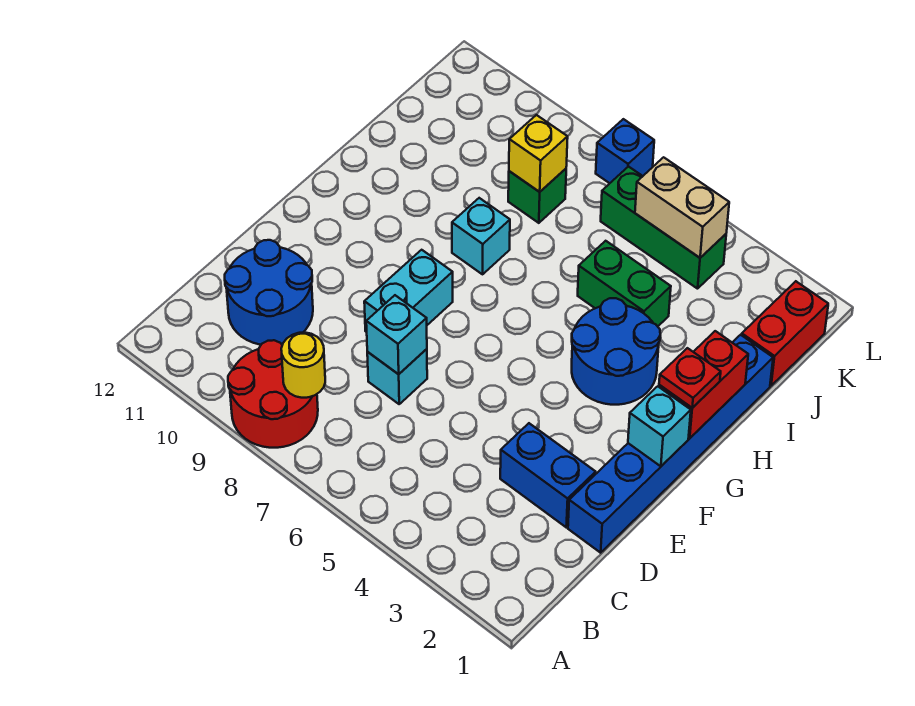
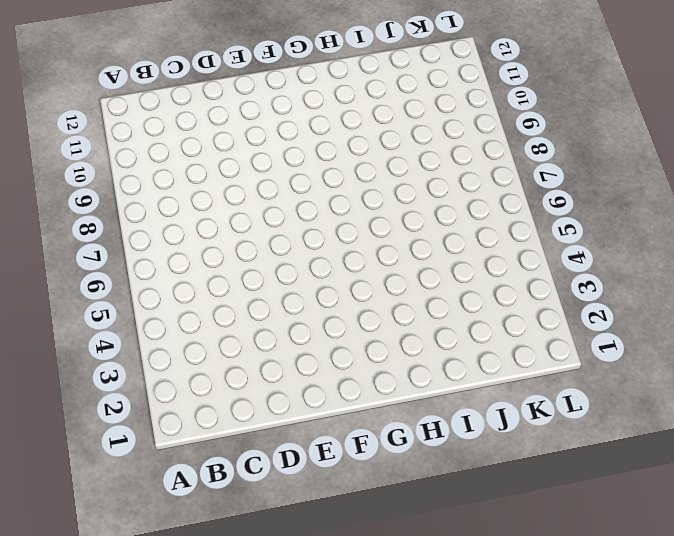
none -> red 2x2 round brick [228,340,318,448]
none -> blue 2x2 round brick [225,240,313,345]
none -> blue 1x6 brick [568,335,773,553]

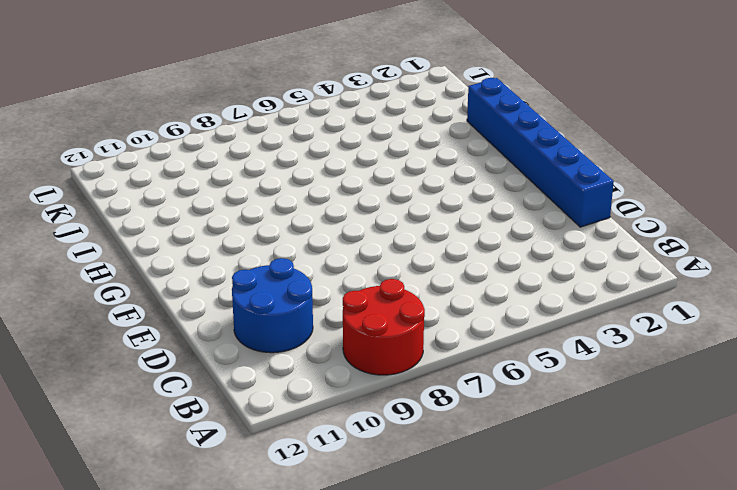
none -> blue 1x2 brick [500,423,596,527]
none -> cyan 1x1 brick [367,349,427,404]
none -> cyan 1x2 brick [364,250,453,332]

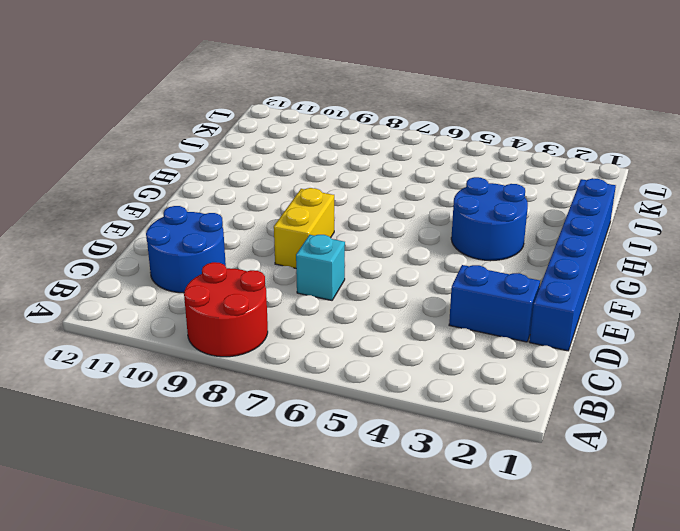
yellow 1x2 brick [274,188,334,268] -> cyan 1x2 brick [364,250,453,332]
none -> cyan 1x1 brick [452,198,510,274]
none -> green 1x2 brick [578,241,671,326]
none -> red 1x2 brick [742,281,828,386]

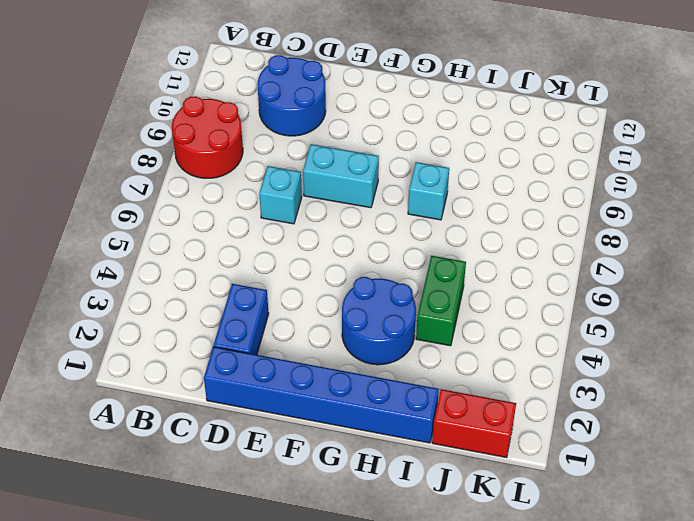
none -> green 1x1 brick [508,169,566,223]
none -> green 1x3 brick [601,167,726,289]
none -> blue 1x1 brick [596,119,654,183]

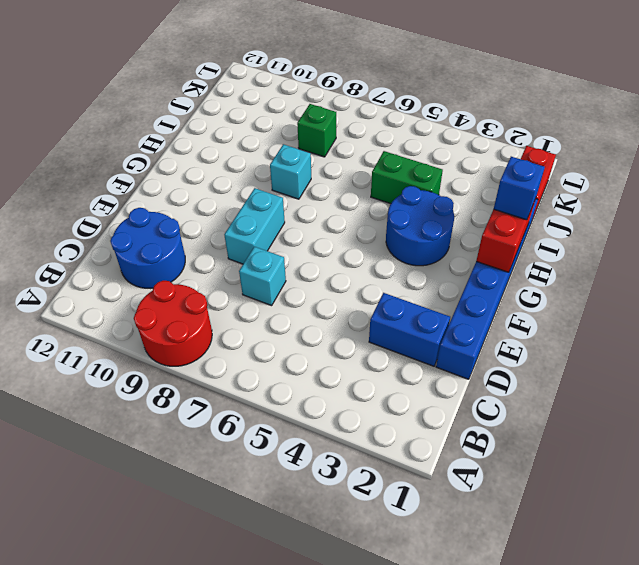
blue 1x1 brick [494,157,545,220] -> blue 1x1 brick moved to [596,119,654,183]
none -> green 1x3 brick [601,167,726,289]
none -> yellow 1x1 round brick [281,333,325,398]
none -> cyan 1x1 brick [366,295,427,374]

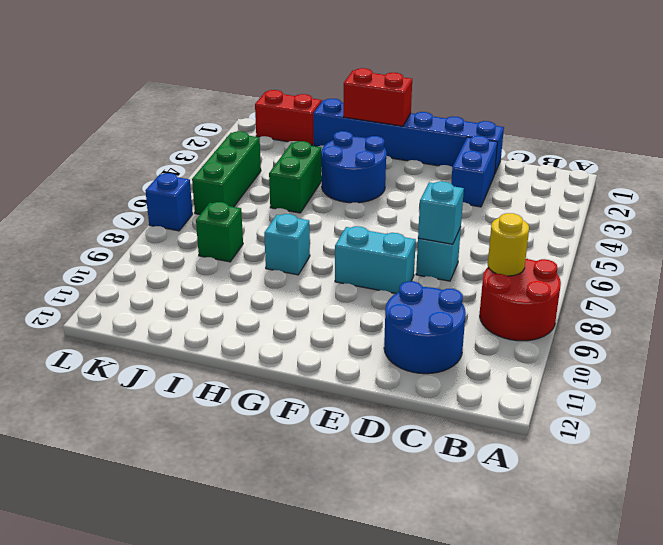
none -> cyan 1x1 brick [628,386,691,466]
none -> yellow 1x1 brick [509,115,568,192]
none -> tan 1x2 brick [635,157,729,258]

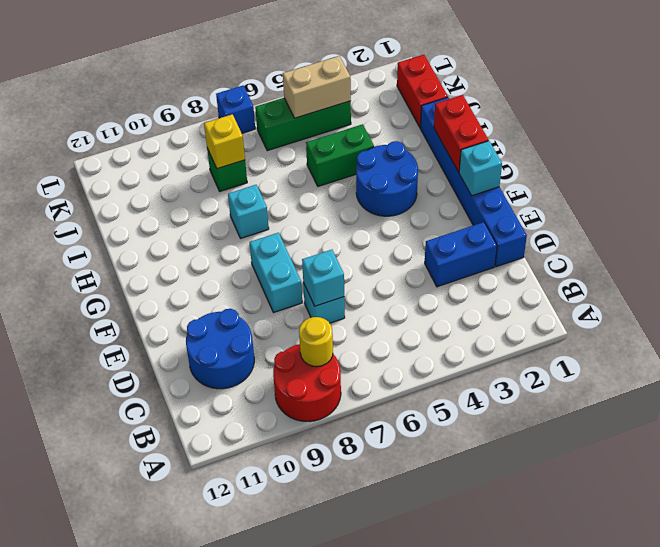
none -> red 1x1 plate [659,348,721,408]

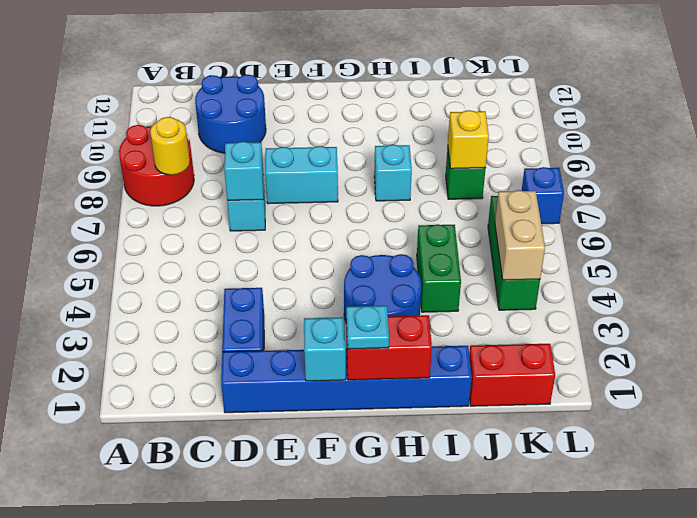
cyan 1x1 plate [346,306,389,349] -> red 1x1 plate [659,348,721,408]

